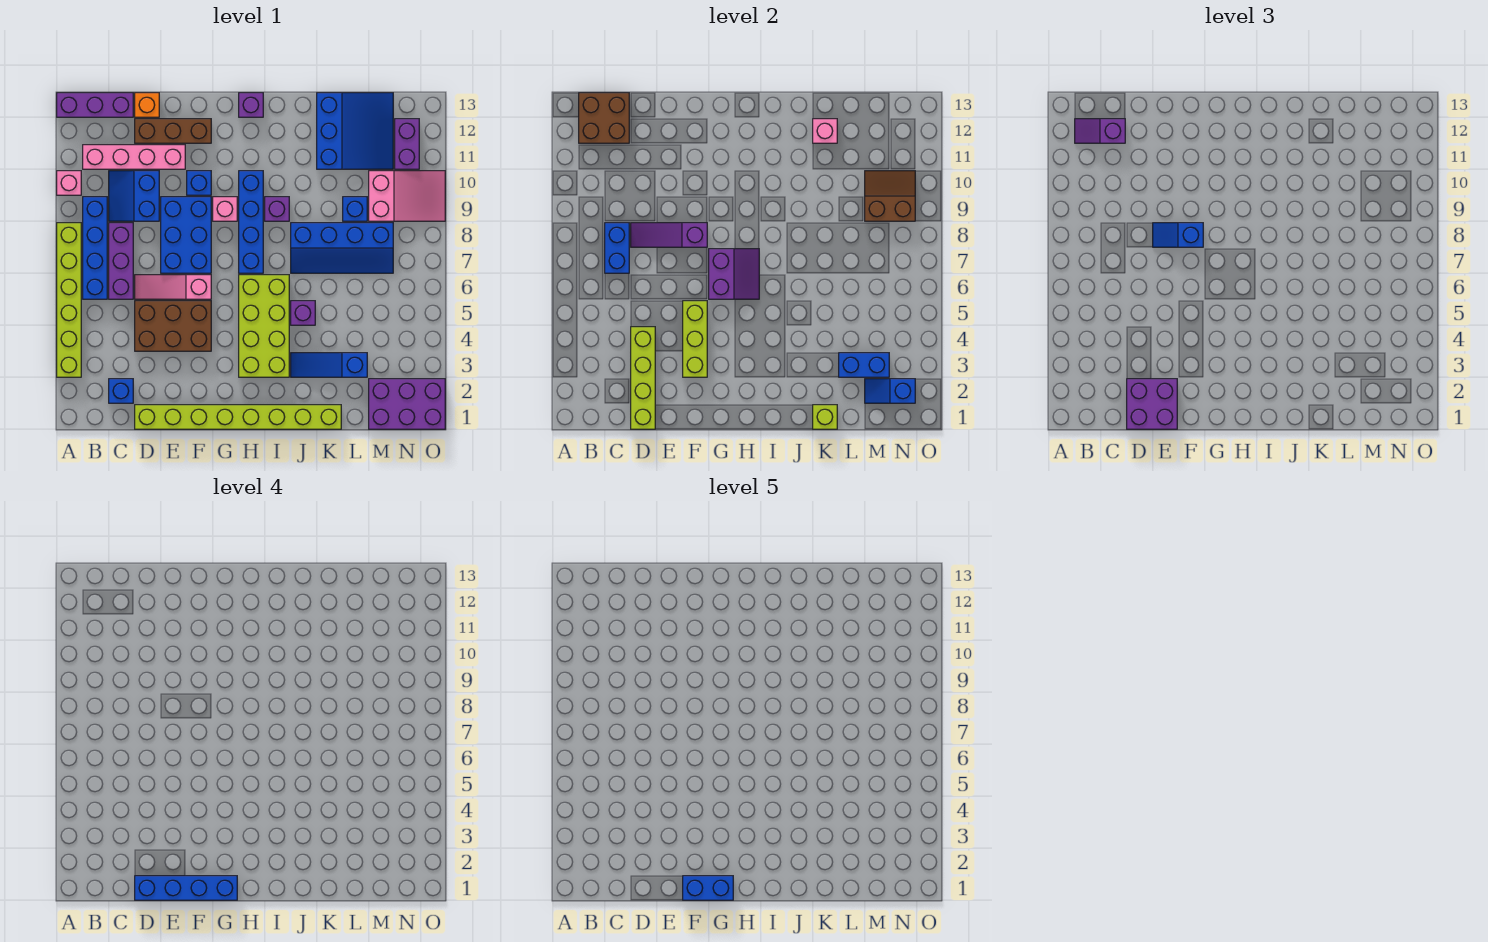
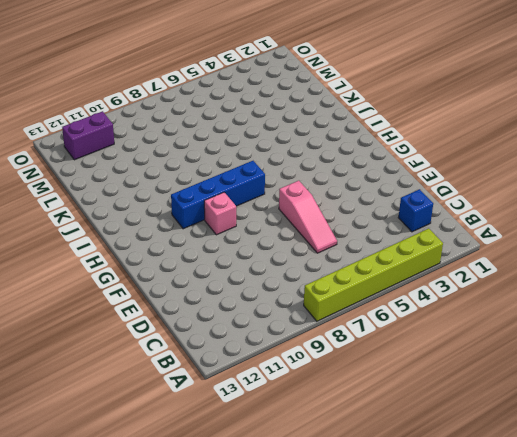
none -> pink 1x1 brick [57,171,81,195]
none -> purple 1x3 brick [57,93,133,117]
none -> blue 1x4 brick [83,197,107,299]
none -> pink 1x4 brick [83,145,185,169]

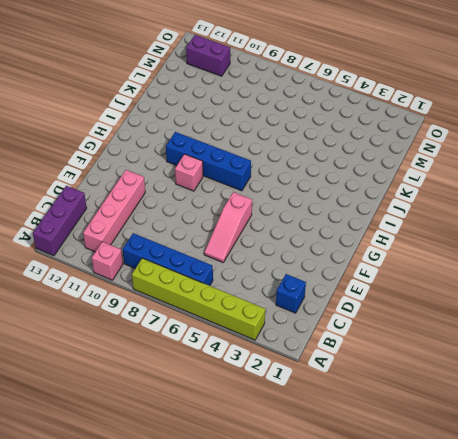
none -> purple 1x3 brick [109,223,133,299]
none -> blue 2x2 slope [109,171,159,221]
none -> lime 1x8 brick [135,405,341,429]
none -> brown 2x3 brick [135,301,211,351]

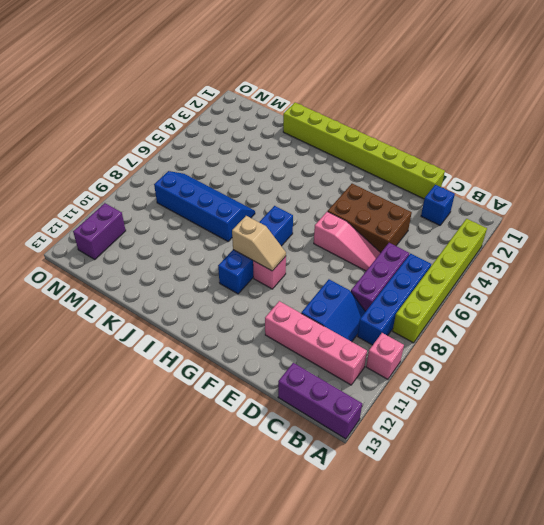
tan 1x2 slope [232,216,286,271] -> none
none -> brown 1x3 brick [135,119,211,143]
none -> orange 1x1 brick [135,93,159,117]
none -> blue 2x3 brick [161,197,211,273]
none -> blue 1x1 brick [187,171,211,195]

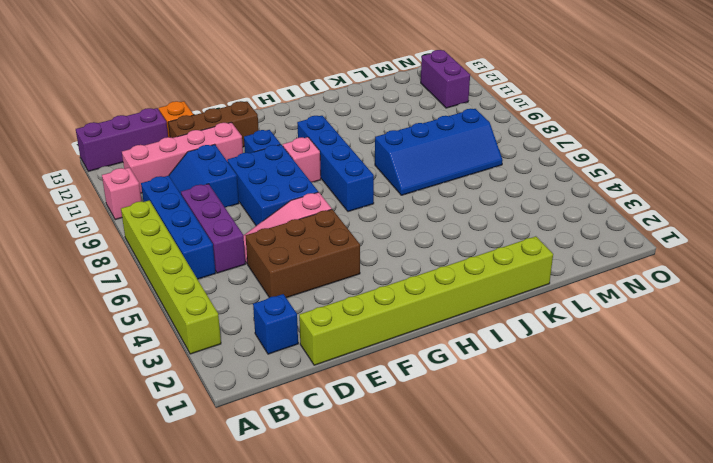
none -> lime 2x4 brick [239,275,289,377]
none -> purple 1x1 brick [239,93,263,117]
none -> purple 1x1 brick [265,197,289,221]
none -> blue 1x3 slope [291,353,367,377]

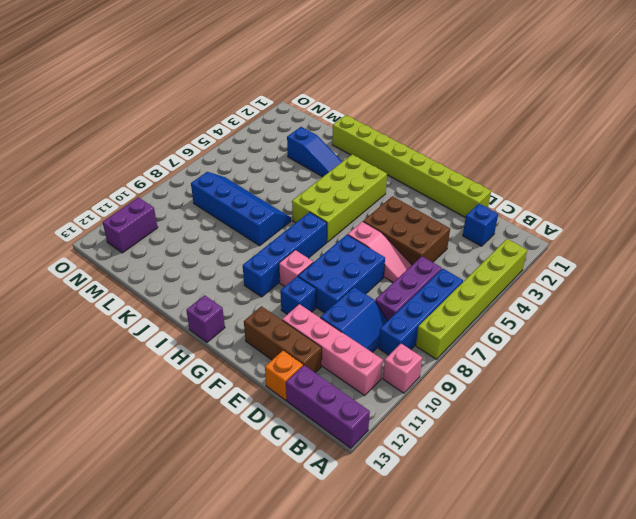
none -> purple 1x1 brick [265,197,289,221]
none -> purple 1x1 brick [291,301,315,325]
none -> blue 3x3 slope [317,93,393,169]
none -> blue 1x1 brick [343,197,367,221]

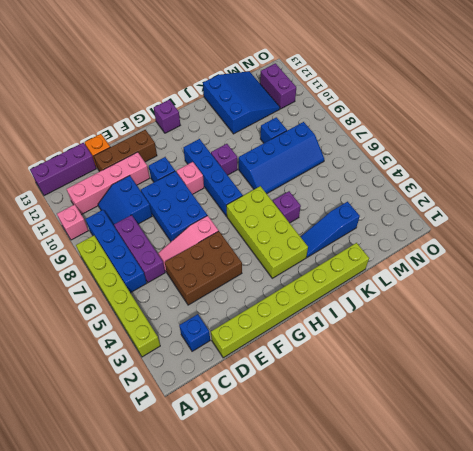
none -> purple 2x3 brick [369,379,445,429]
none -> pink 2x3 slope [369,171,445,221]
none -> brown 2x2 brick [579,93,629,143]
none -> blue 1x2 brick [605,223,629,273]

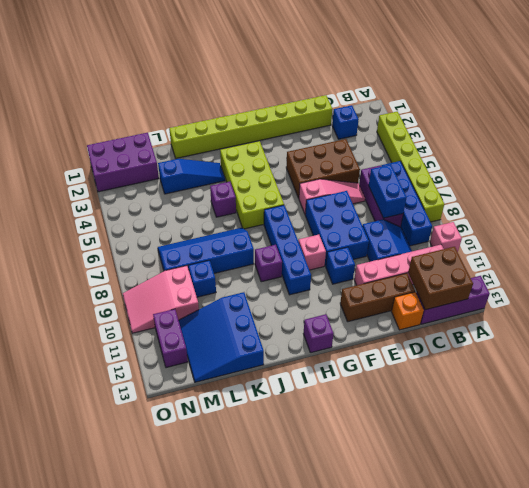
none -> lime 1x4 brick [631,327,655,429]
none -> purple 1x3 slope [631,223,707,247]
none -> lime 1x3 brick [683,301,707,377]
none -> purple 2x2 slope [709,249,759,299]

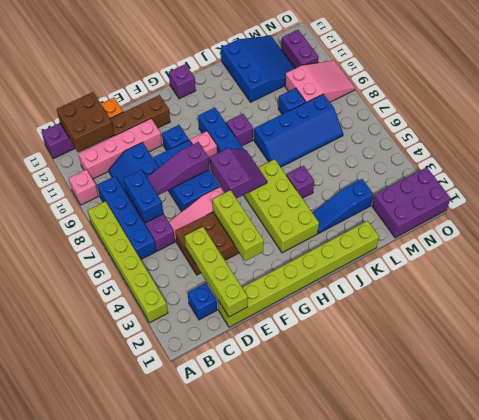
none -> lime 1x1 brick [813,405,837,429]
none -> pink 1x1 brick [813,119,837,143]
none -> blue 1x2 brick [839,353,889,377]
none -> blue 1x2 slope [865,379,915,403]

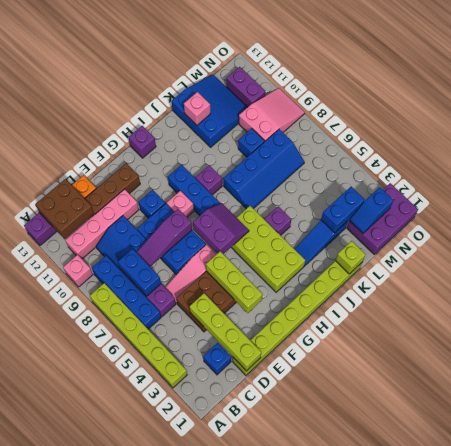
none -> brown 2x2 slope [865,171,915,221]
none -> purple 1x2 slope [1075,119,1125,143]
none -> purple 2x2 brick [1127,379,1177,429]
none -> blue 1x2 slope [1153,223,1203,247]

